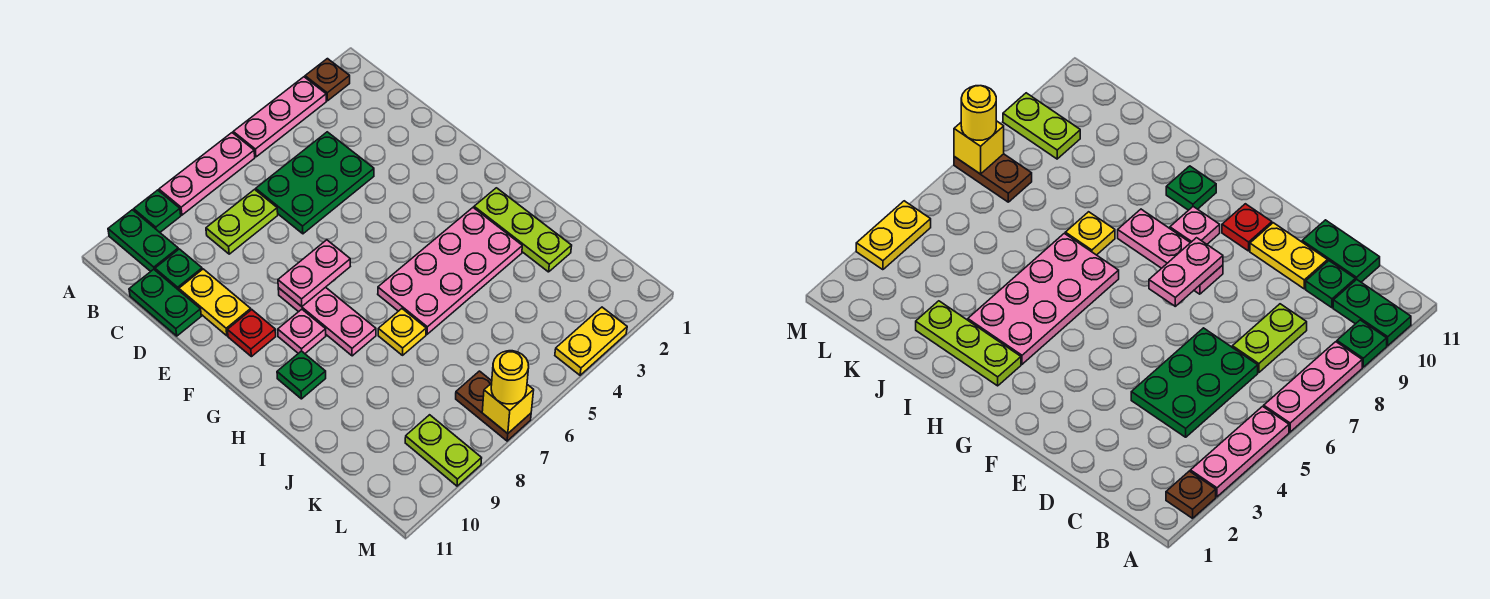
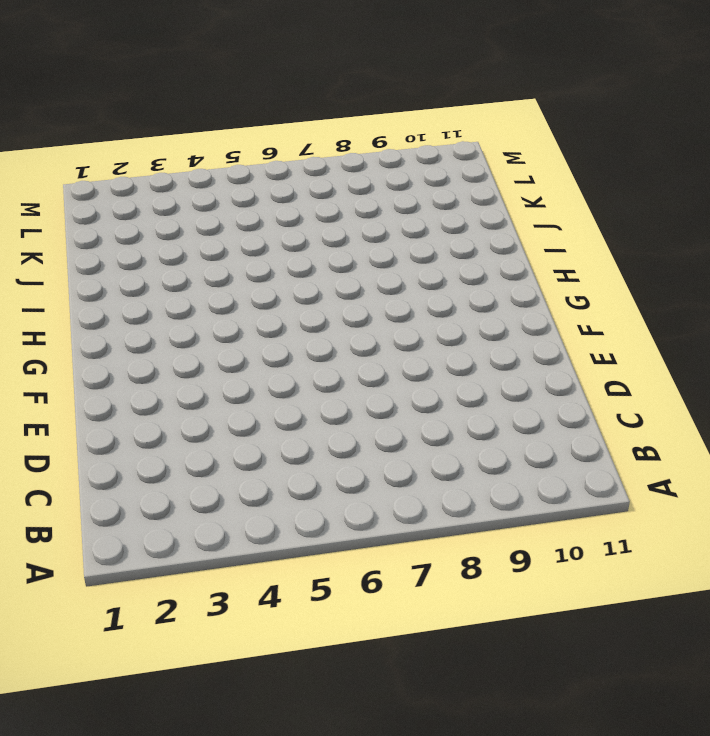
none -> brown 1x1 plate [305,59,350,101]
none -> pink 1x3 plate [233,77,326,157]
none -> pink 1x3 plate [159,133,255,215]

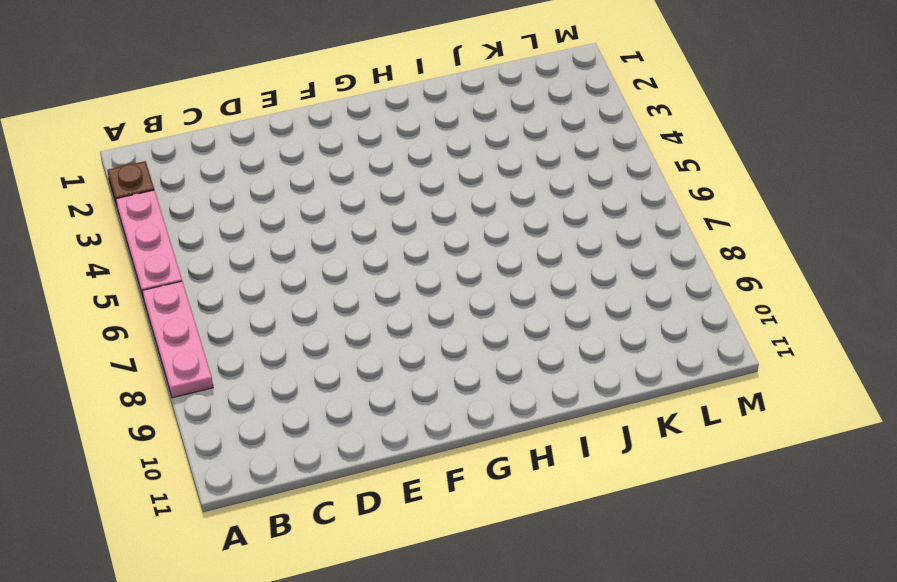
none -> green 1x1 plate [134,190,181,232]
none -> green 1x2 plate [108,210,178,271]
none -> green 2x3 plate [256,132,374,234]

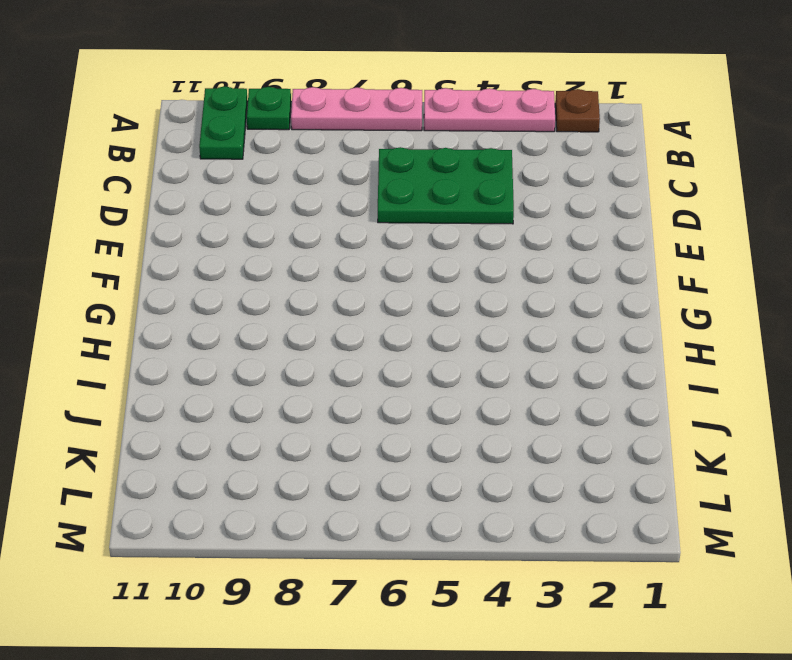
none -> lime 1x2 plate [206,190,278,254]
none -> green 1x1 plate [155,249,202,290]
none -> green 1x2 plate [129,269,201,336]

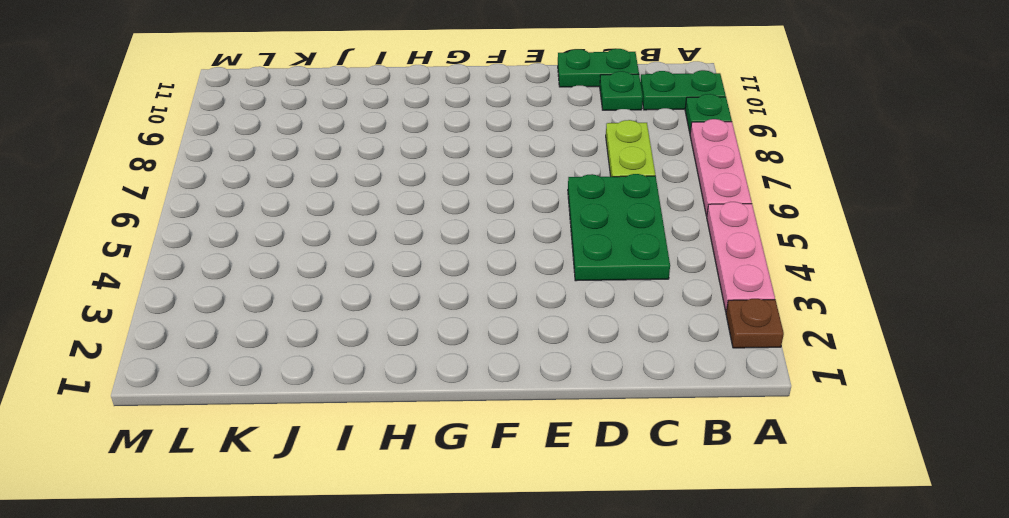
none -> yellow 1x2 plate [179,269,251,336]
none -> pink 1x3 plate [278,287,376,356]
none -> red 1x1 plate [227,310,276,357]

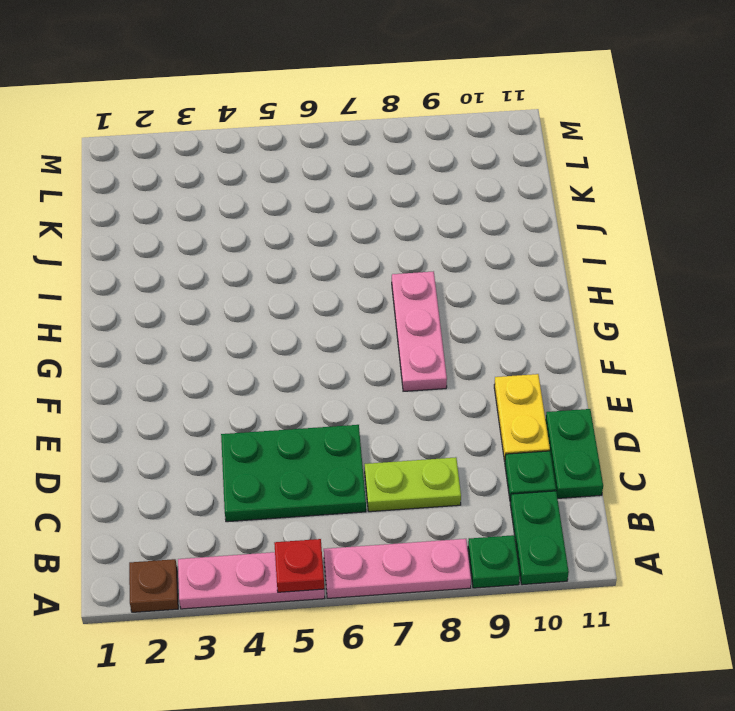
red 1x1 plate [274,539,324,592] -> red 1x1 plate moved to [227,310,276,357]
none -> pink 1x1 plate [278,309,326,353]
none -> lime 1x3 plate [474,188,572,272]
none -> pink 2x4 plate [378,208,522,334]

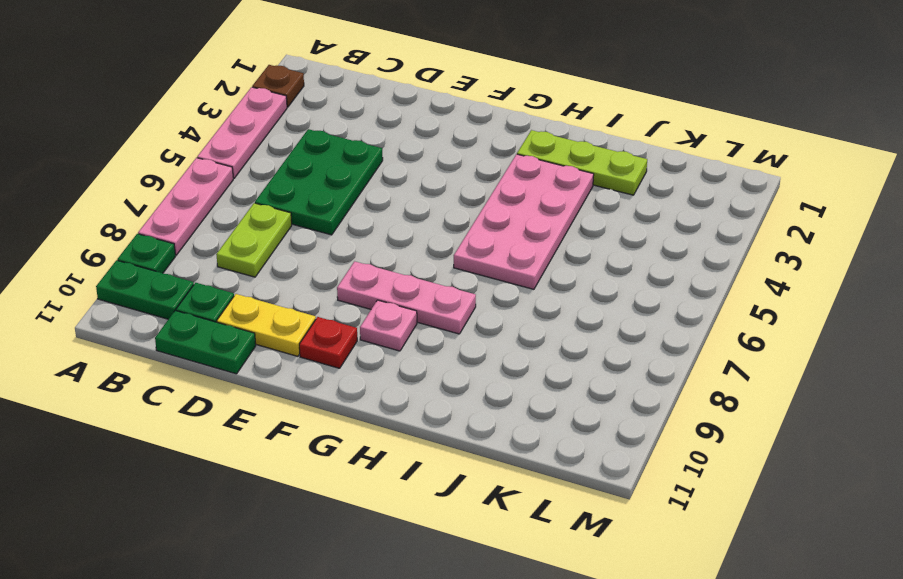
none -> green 1x1 plate [277,351,326,399]
none -> yellow 1x1 plate [378,309,426,355]
none -> brown 1x2 plate [456,371,531,441]

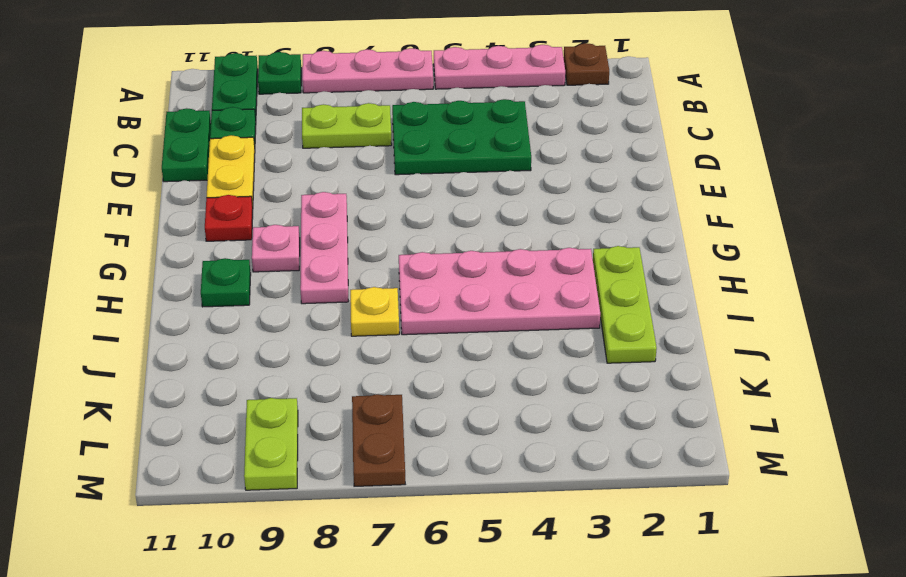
none -> yellow 1x2 plate [555,307,627,375]
none -> pink 1x2 plate [278,240,350,307]
none -> yellow 1x1 brick [482,383,534,434]

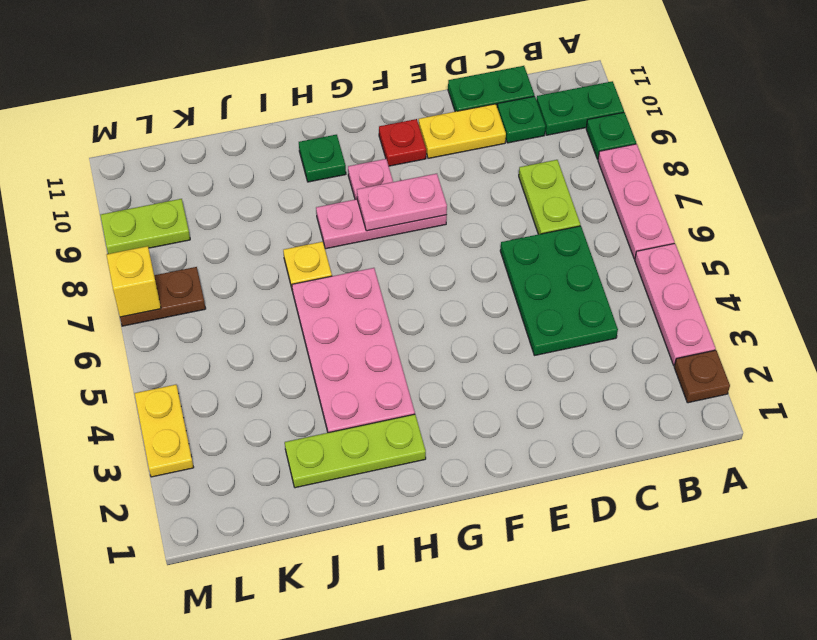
pink 1x2 plate [357,174,447,231] -> pink 1x2 plate turned to [278,240,350,307]
none -> yellow 1x1 round brick [491,351,529,404]

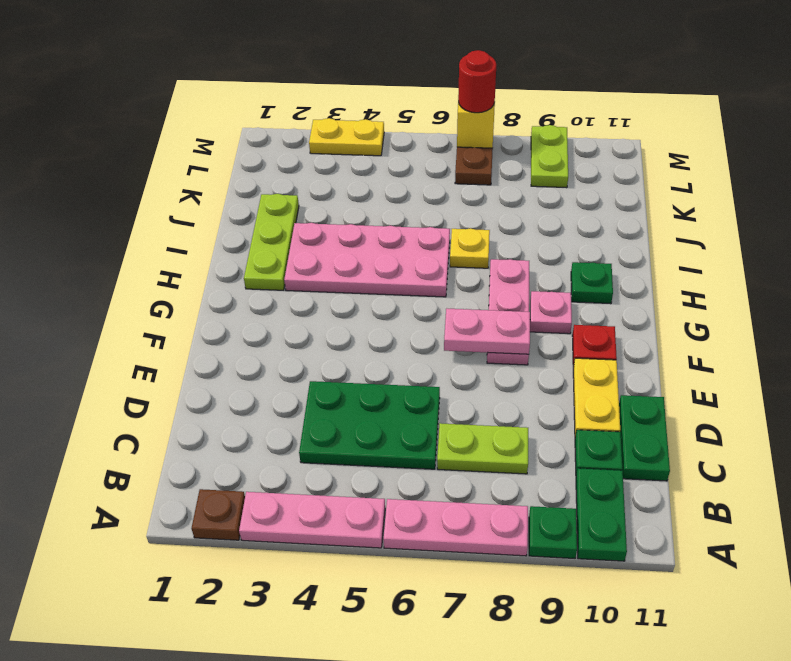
red 1x1 round brick [458,50,496,113] -> yellow 1x1 round brick [491,351,529,404]

